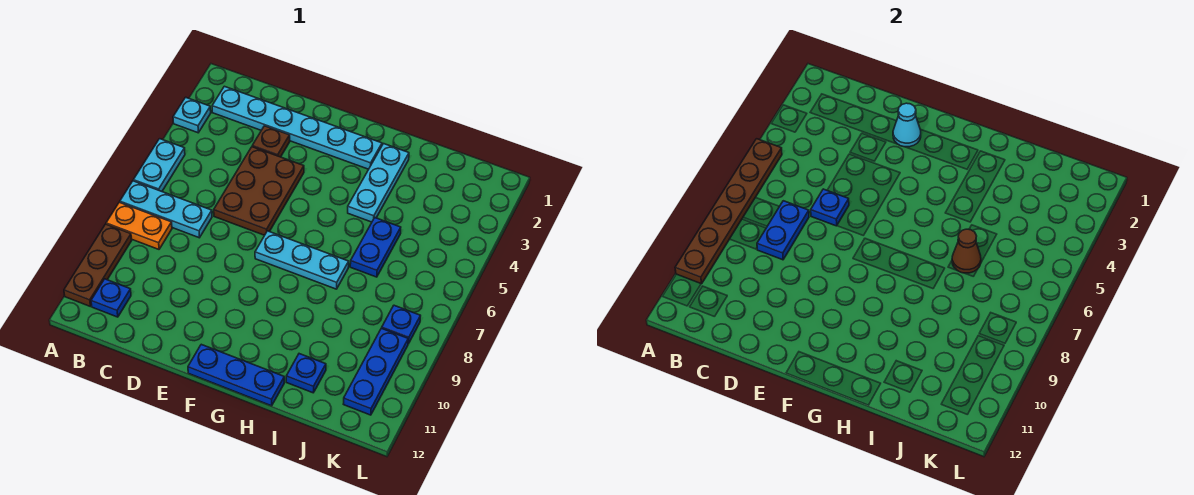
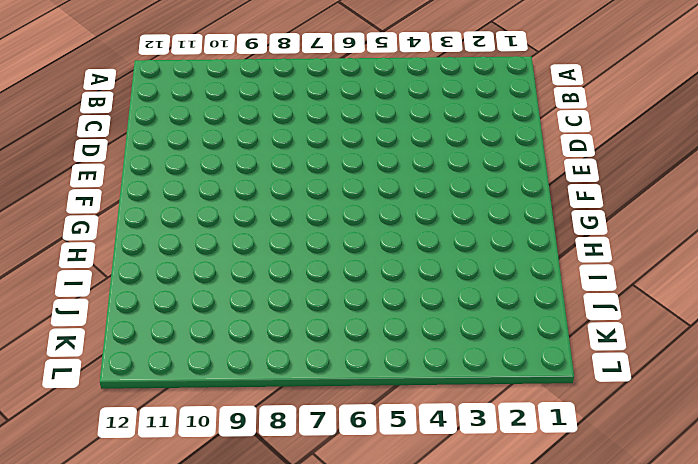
none -> cyan 1x1 plate [173,97,211,133]
none -> cyan 1x2 plate [133,139,185,191]
none -> cyan 1x3 plate [120,181,212,238]

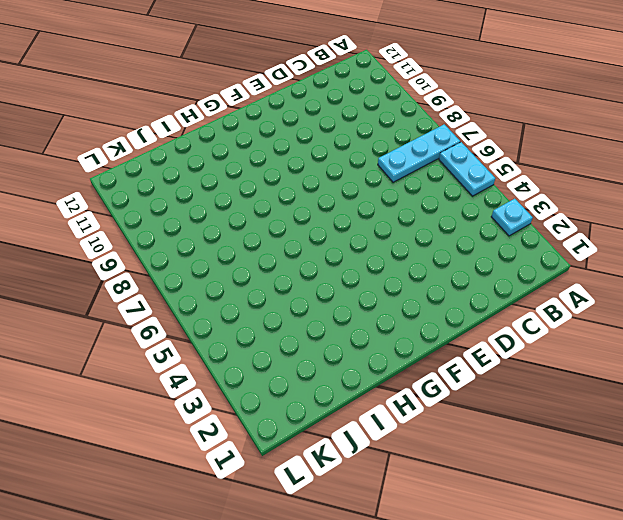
none -> orange 1x2 plate [106,202,172,249]
none -> brown 1x3 plate [64,224,132,306]
none -> cyan 1x6 plate [212,86,382,169]

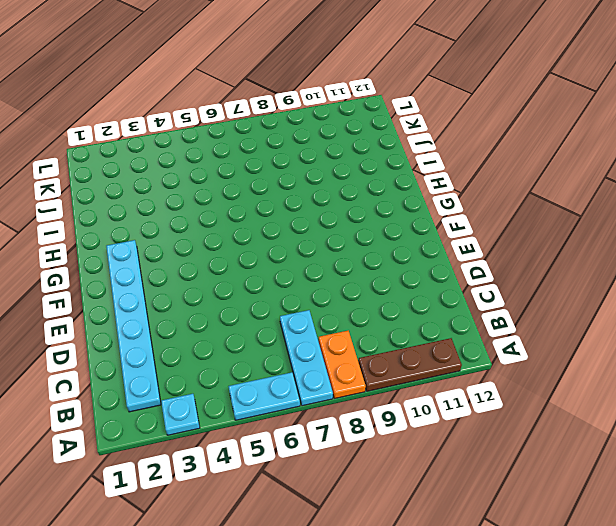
none -> blue 1x1 plate [91,279,131,317]
none -> brown 1x1 plate [252,126,290,157]
none -> brown 2x3 plate [214,147,304,235]

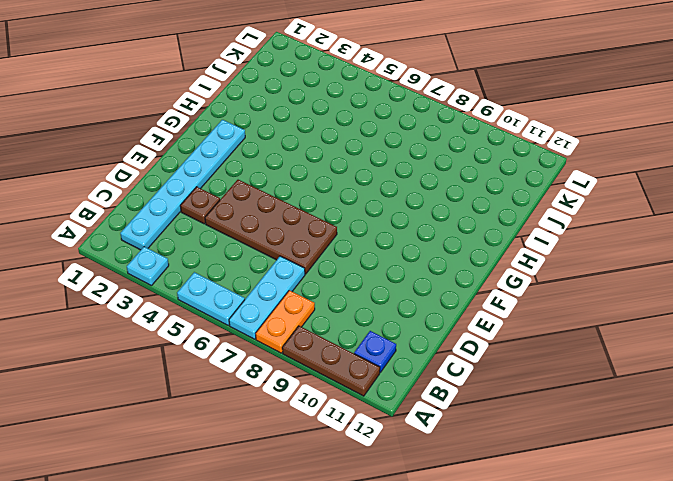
brown 2x4 plate [205,180,337,274] -> brown 2x3 plate [214,147,304,235]
none -> cyan 1x3 plate [255,231,349,289]
none -> blue 1x3 plate [188,344,284,406]
none -> cyan 1x3 plate [348,144,409,222]

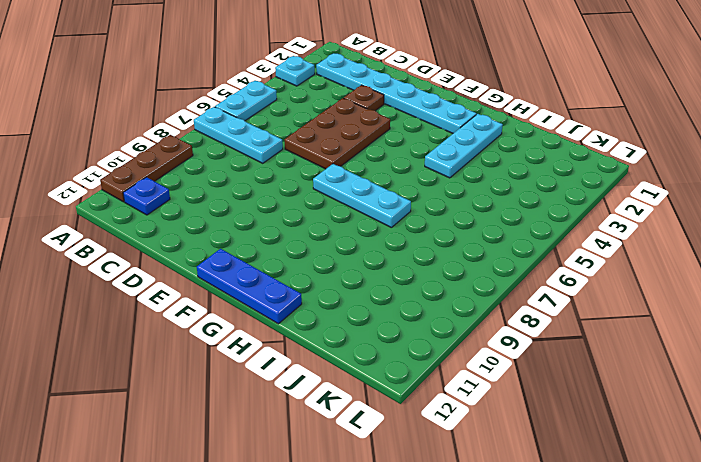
none -> orange 1x2 plate [106,202,172,249]
none -> blue 1x2 plate [350,218,401,277]
none -> blue 1x1 plate [286,354,326,393]

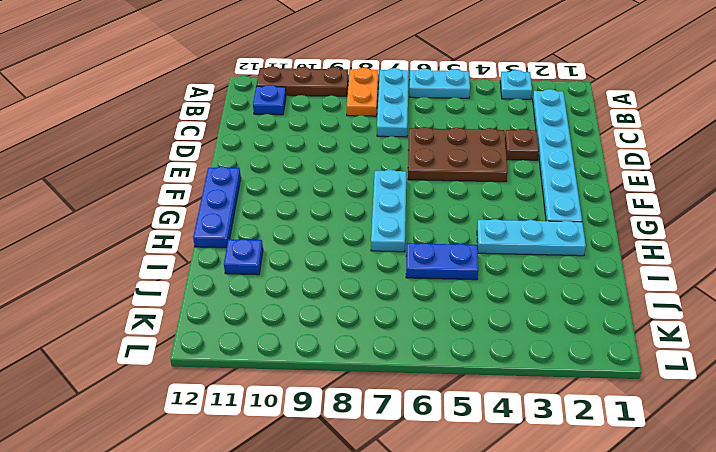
none -> blue 1x1 plate [382,305,420,344]
none -> blue 1x3 plate [344,328,408,415]
none -> brown 1x6 plate [675,139,782,284]

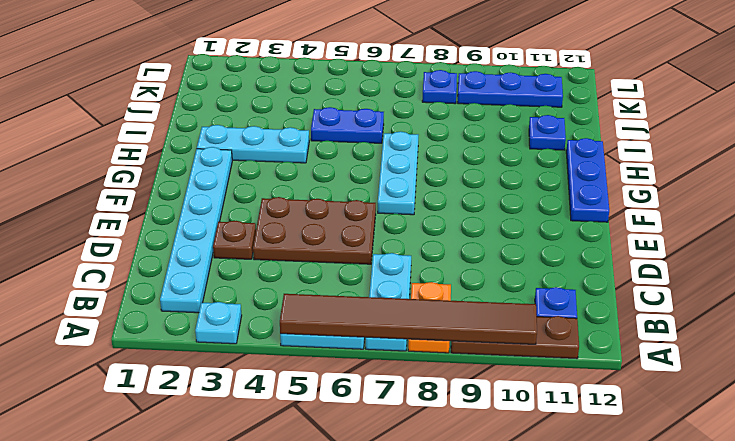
brown 1x6 tile [280,294,537,344] -> brown 1x6 plate [675,139,782,284]
none -> blue 1x2 plate [757,201,809,260]
none -> blue 1x1 plate [811,189,849,226]
none -> cyan 1x1 cone [893,103,921,147]

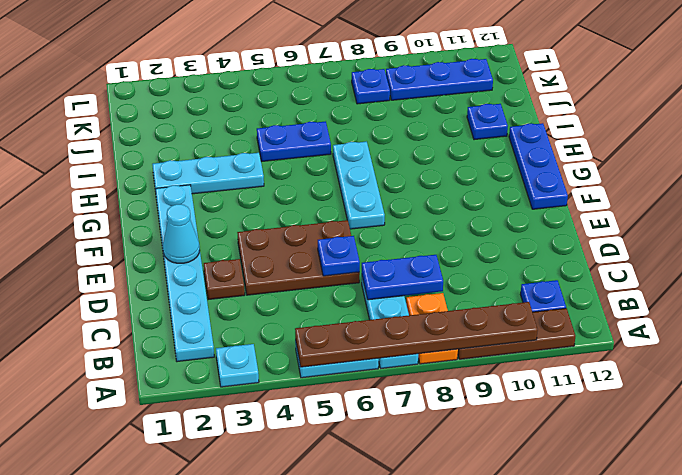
none -> brown 1x1 cone [952,229,981,273]

